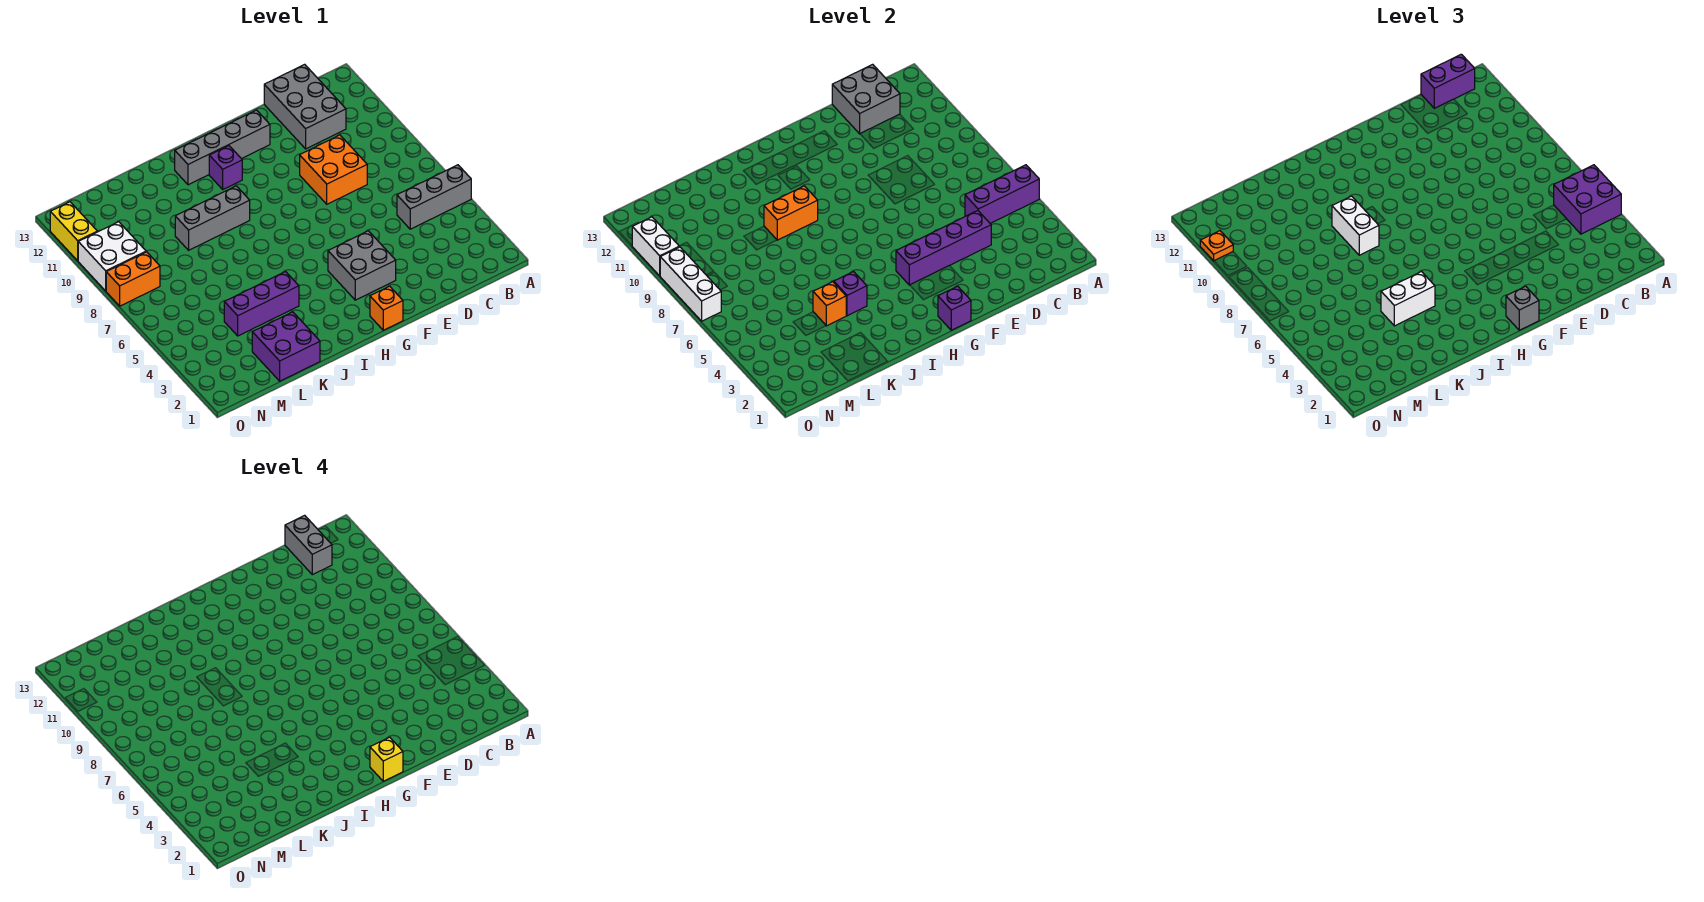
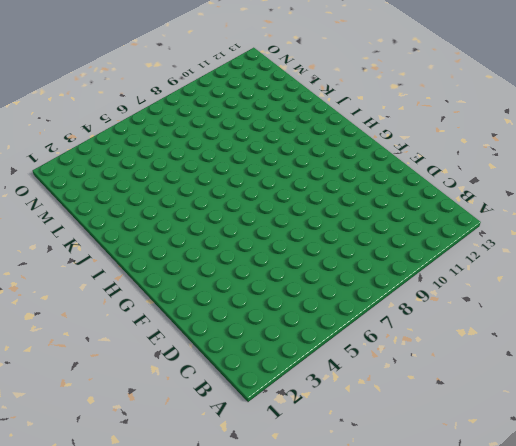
none -> grey 1x3 brick [397,165,471,229]
none -> grey 2x3 brick [264,64,346,149]
none -> orange 2x2 brick [300,135,367,204]
none -> grey 2x2 brick [328,231,396,300]

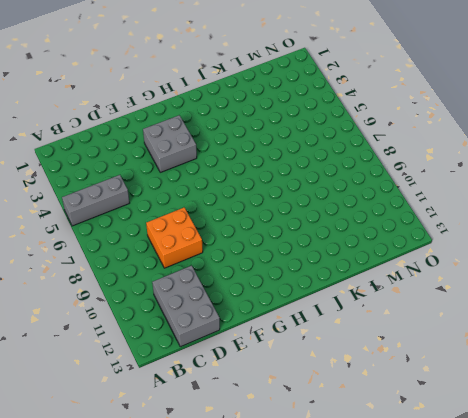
none -> grey 1x4 brick [175,110,270,185]
none -> orange 1x1 brick [370,286,403,330]
none -> purple 1x1 brick [209,146,242,189]
none -> grey 1x3 brick [175,186,250,250]

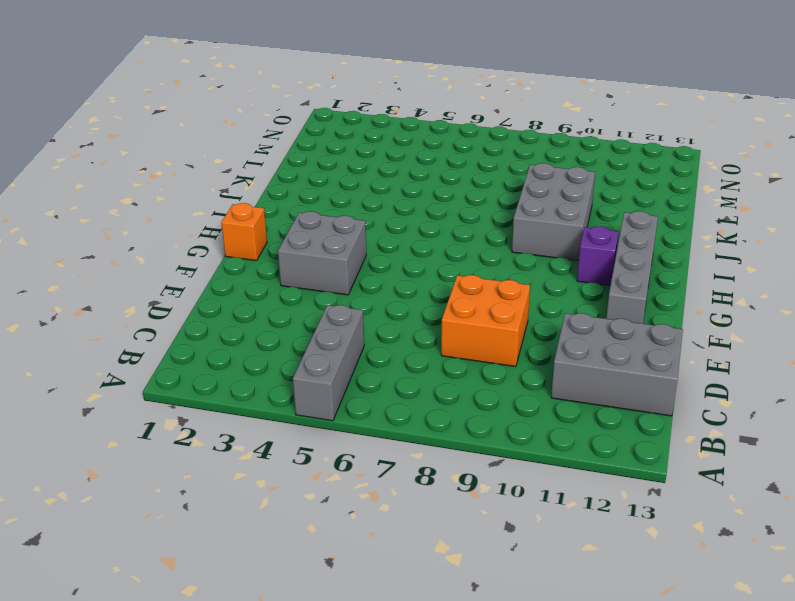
grey 2x3 brick [512,163,595,261] -> grey 1x3 brick [175,186,250,250]
none -> purple 1x3 brick [224,272,299,336]
none -> purple 2x2 brick [252,312,320,381]
none -> orange 1x2 brick [106,252,160,306]
none -> white 2x2 brick [78,222,146,291]

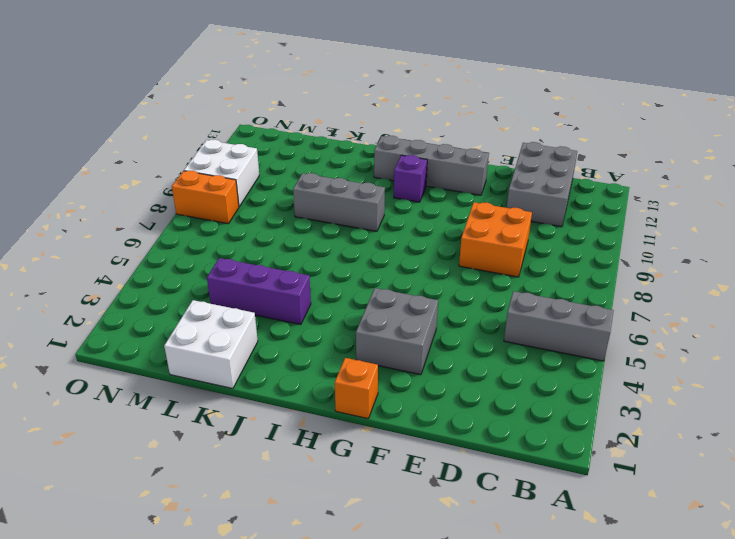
white 2x2 brick [164,300,258,389] -> purple 2x2 brick [252,312,320,381]
none -> yellow 1x2 brick [50,202,97,261]
none -> purple 1x3 brick [965,165,1039,223]
none -> grey 2x2 brick [832,64,900,134]
none -> purple 1x4 brick [896,211,991,285]

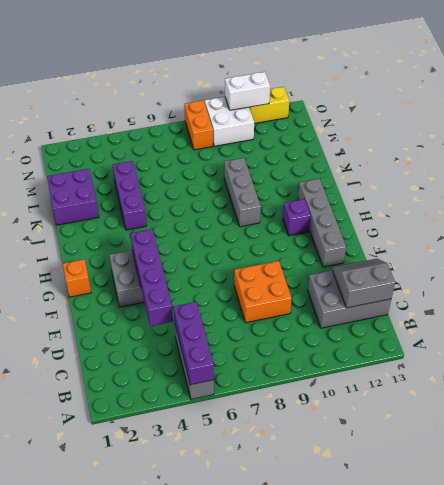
grey 2x2 slope [332,259,395,308] -> grey 2x2 brick [832,64,900,134]
none -> purple 1x1 brick [938,286,971,330]
none -> orange 1x2 brick [764,186,818,240]
none -> purple 1x1 brick [834,272,867,316]
none -> orange 1x1 brick [813,282,847,326]

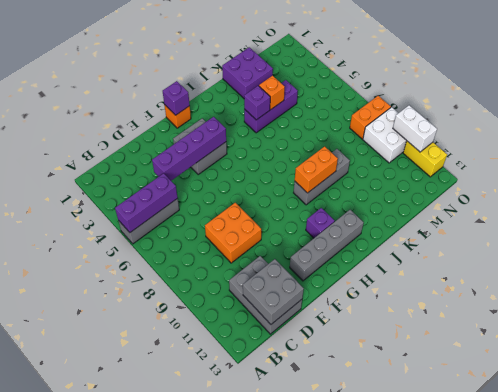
none -> white 1x3 brick [660,247,721,321]
none -> purple 2x2 brick [1554,165,1621,234]
none -> purple 1x2 brick [1421,54,1475,108]
none -> grey 1x1 brick [1506,286,1539,330]

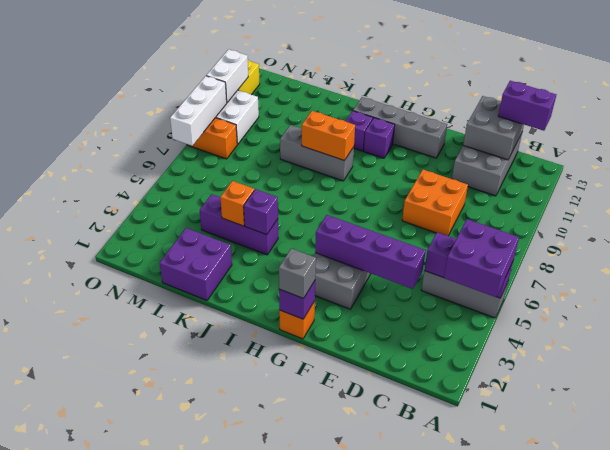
purple 1x1 brick [346,111,373,151] -> none
none -> white 1x2 brick [1381,272,1435,326]
none -> white 1x2 brick [1332,196,1379,255]
none -> orange 1x1 plate [1200,231,1233,261]
none -> grey 1x2 brick [285,515,332,575]

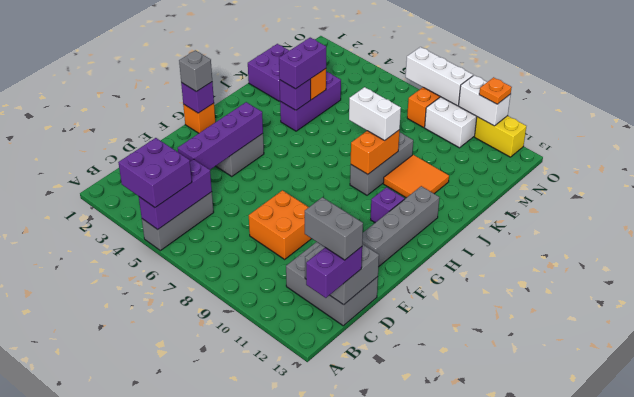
purple 1x2 brick [279,38,326,89] -> white 1x2 brick [1381,272,1435,326]
orange 2x2 tile [383,155,449,198] -> none
none -> yellow 1x1 brick [370,737,403,781]

